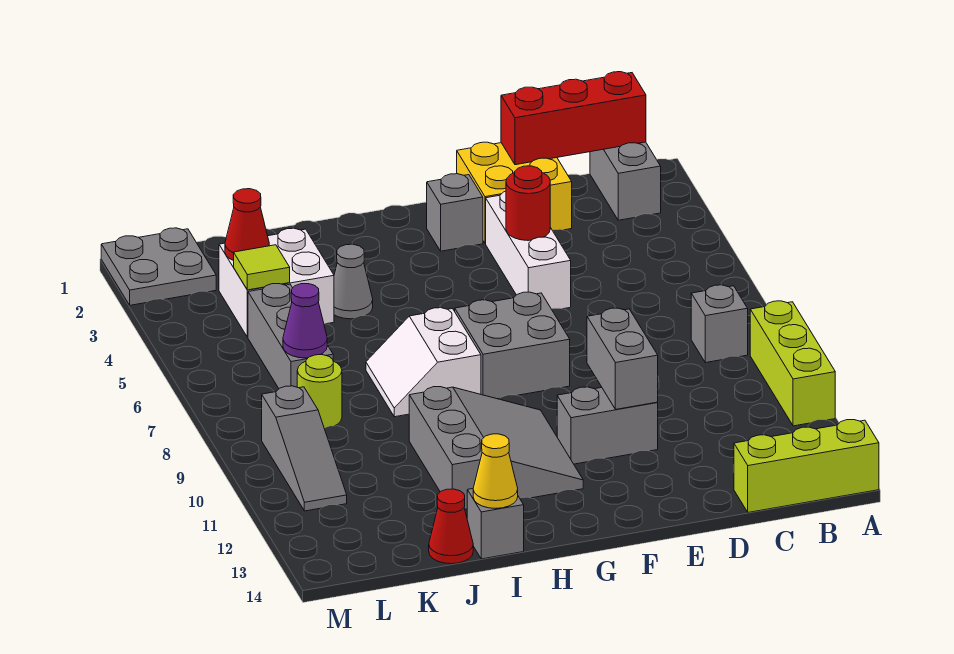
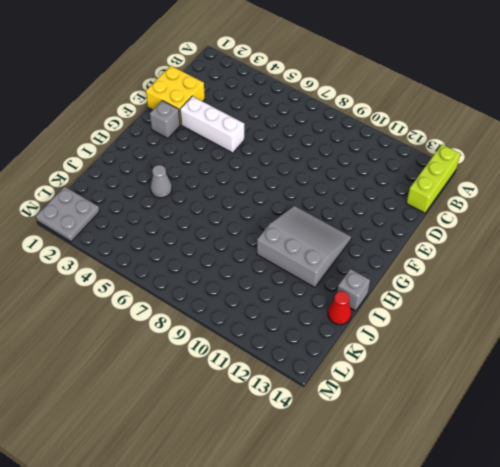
none -> lime 1x3 brick [750,301,835,426]
none -> grey 1x2 brick [590,142,661,220]
none -> grey 1x1 brick [691,285,748,363]

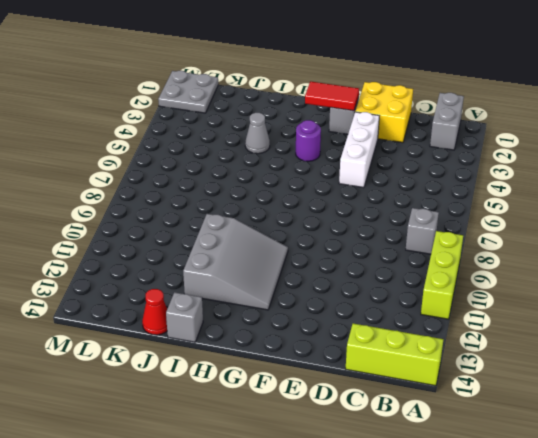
red 1x2 tile [305,81,359,111] -> none
purple 1x1 round brick [296,120,321,161] -> none
none -> grey 1x2 brick [557,387,658,464]
none -> grey 2x2 brick [455,292,570,399]
none -> white 2x2 slope [366,308,481,417]

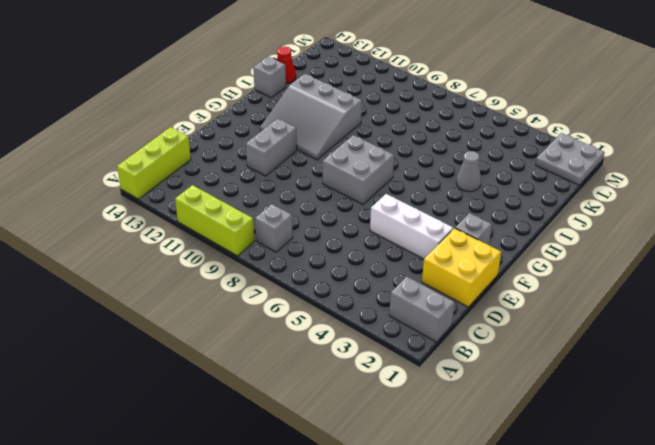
none -> white 2x2 slope [366,308,481,417]
none -> white 2x2 brick [219,228,334,337]
none -> grey 1x3 brick [248,284,333,388]

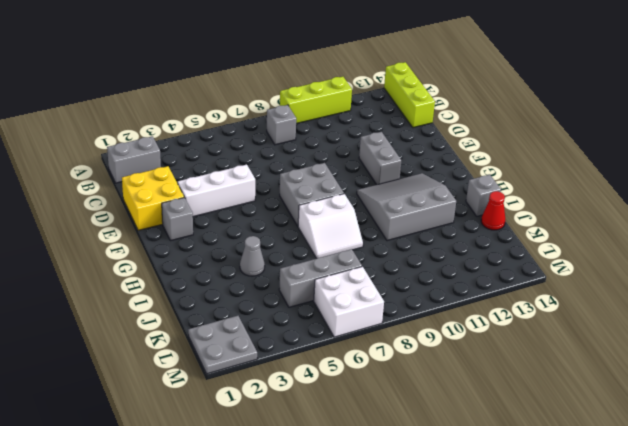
white 2x2 brick [314,267,384,337] -> white 2x2 brick moved to [219,228,334,337]
none -> lime 1x1 round brick [297,355,342,428]
none -> grey 1x3 slope [262,386,347,511]
none -> red 1x3 brick [501,72,646,165]

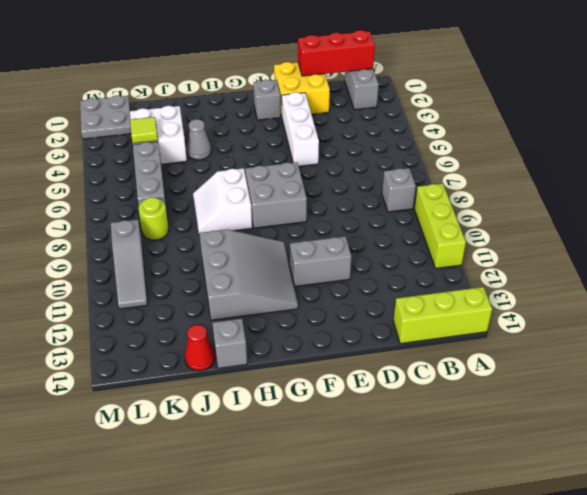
none -> red 1x1 round brick [506,166,550,241]
none -> grey 1x2 brick [587,308,658,409]
none -> yellow 1x1 cone [473,434,518,508]

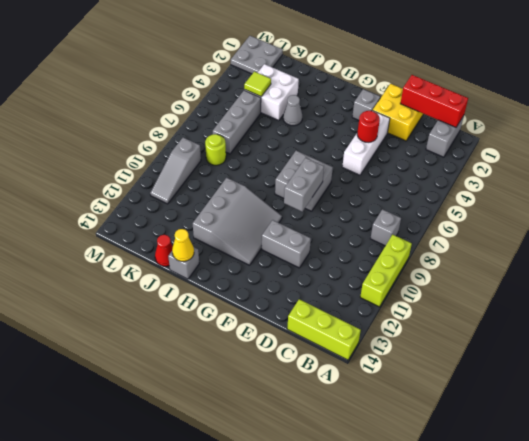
grey 1x2 brick [284,158,324,212] -> grey 1x2 brick moved to [587,308,658,409]
none -> white 2x2 slope [366,308,481,417]
none -> red 1x1 cone [225,189,269,261]
none -> purple 1x1 cone [283,284,327,358]

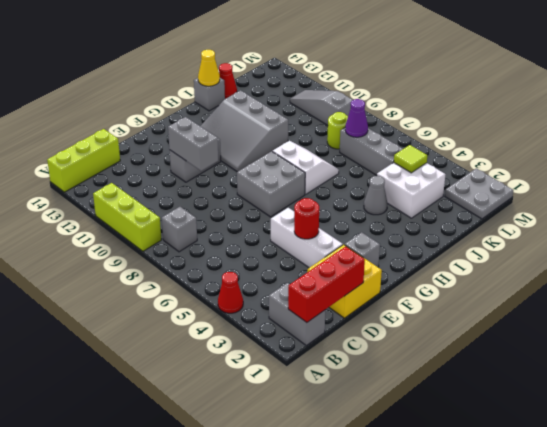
red 1x1 cone [218,272,243,313] -> red 1x1 cone moved to [225,189,269,261]

